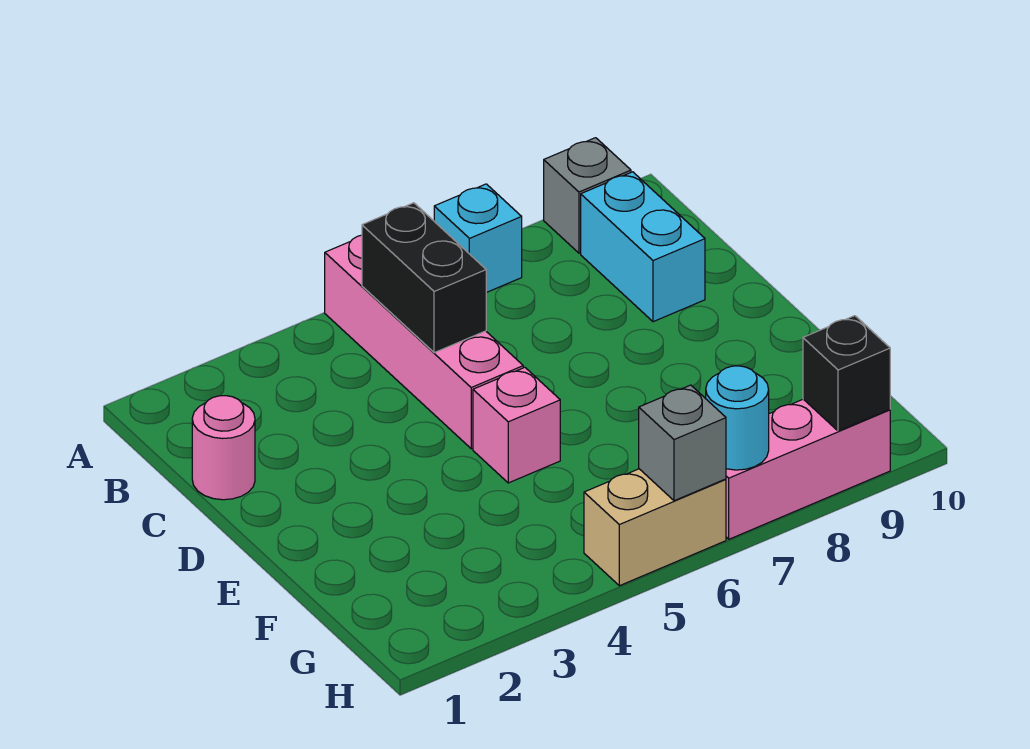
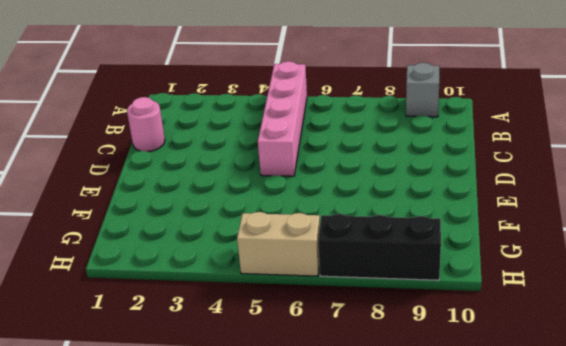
black 1x3 brick [318,214,441,280] -> pink 1x3 brick [726,399,890,539]
none -> cyan 1x1 brick [434,184,522,293]
none -> cyan 1x2 brick [581,172,705,322]
none -> pink 1x1 brick [473,367,560,483]

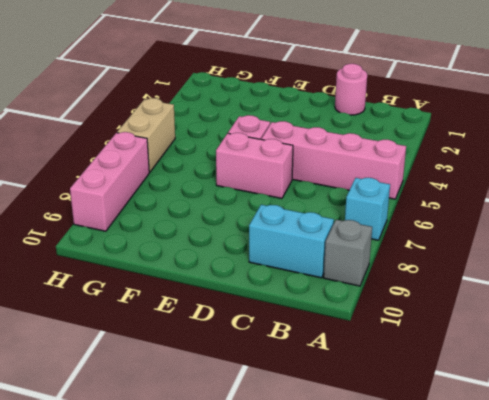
pink 1x2 brick [216,133,293,198] -> none
none -> black 1x2 brick [362,203,486,353]
none -> grey 1x1 brick [639,385,726,501]
none -> cyan 1x1 round brick [706,366,769,470]

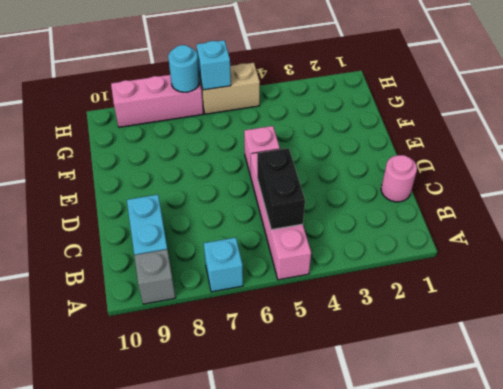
cyan 1x1 brick [196,40,231,90] -> grey 1x1 brick [639,385,726,501]
none -> black 1x1 brick [803,316,890,431]

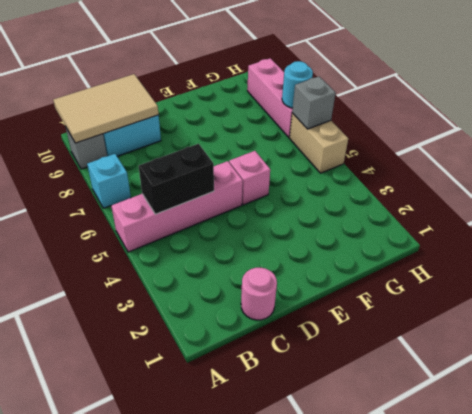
tan 2x3 tile [53,74,159,143] -> none
none -> black 1x1 brick [803,316,890,431]

